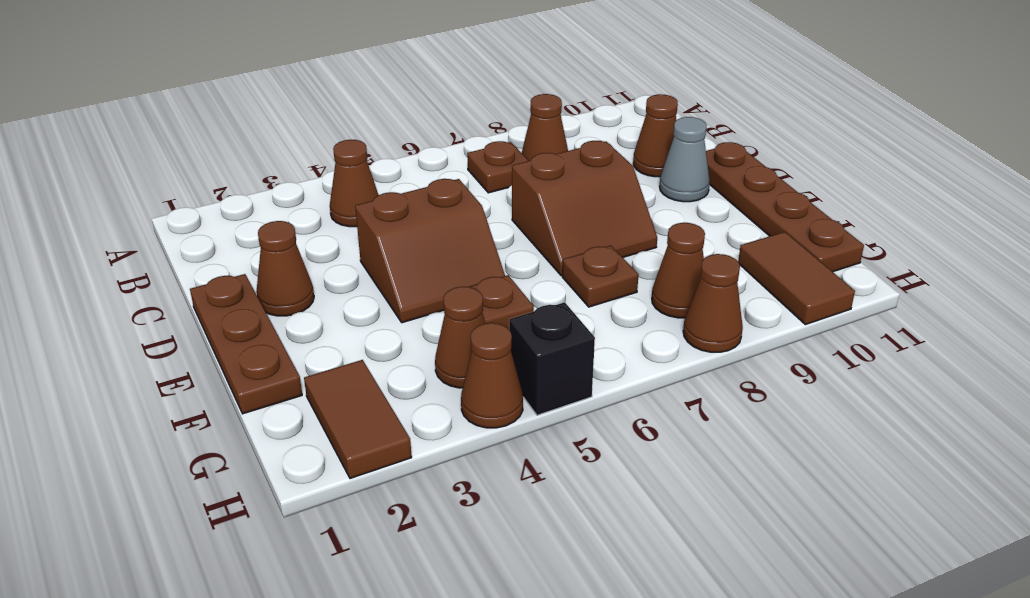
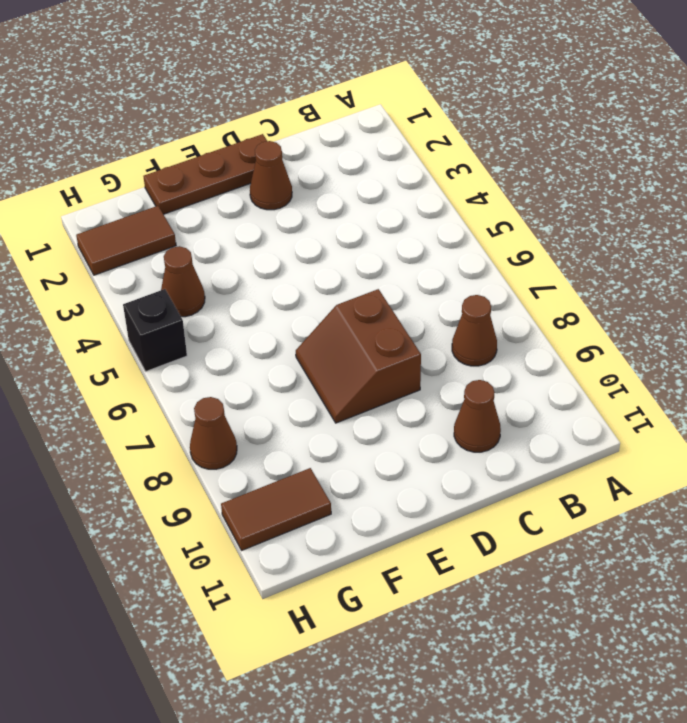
none -> brown 1x1 cone [330,140,378,227]
none -> brown 1x1 plate [467,141,529,193]
none -> brown 2x2 slope [355,179,505,323]

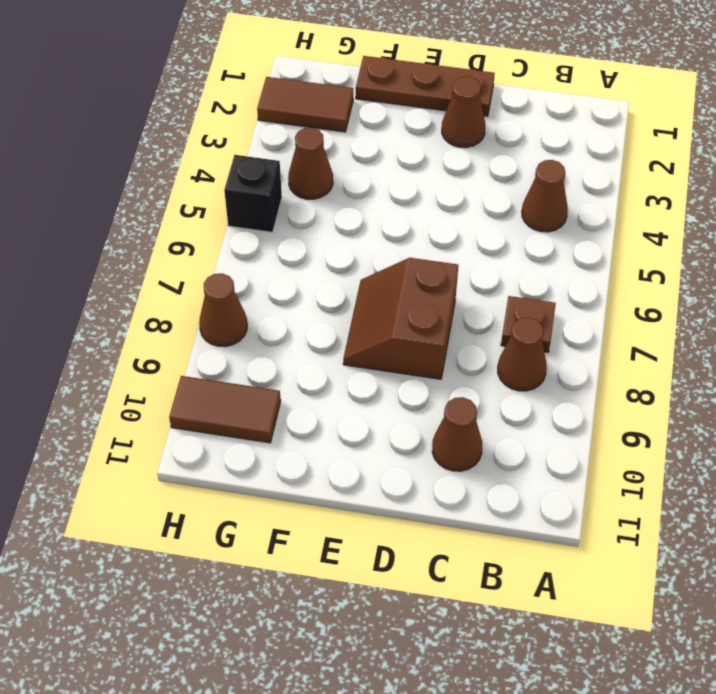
none -> brown 2x2 slope [355,179,505,323]
none -> grey 1x1 cone [660,117,710,202]
none -> brown 1x4 plate [706,142,864,272]

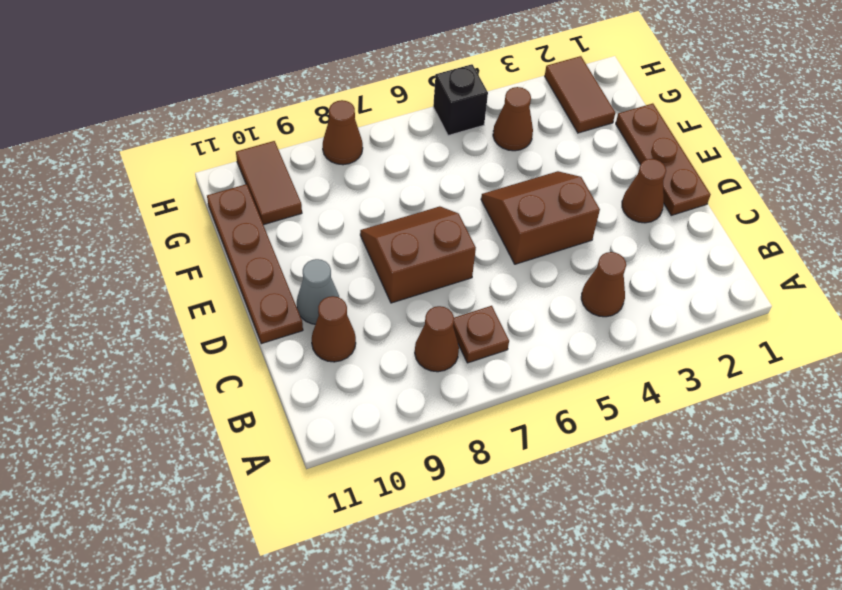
none -> brown 1x1 plate [469,275,534,329]
none -> brown 1x1 plate [562,245,639,307]
none -> brown 1x1 cone [652,223,705,318]

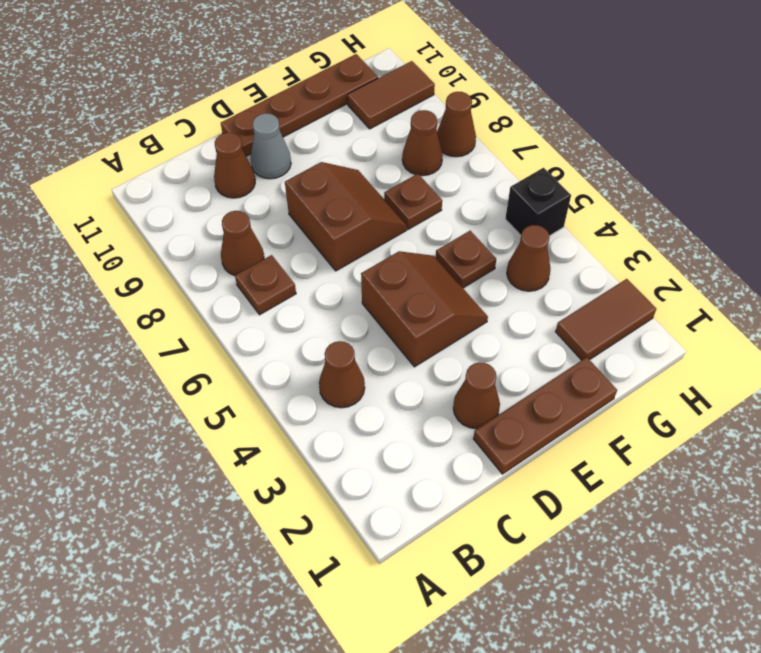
none -> brown 1x1 cone [461,323,523,428]

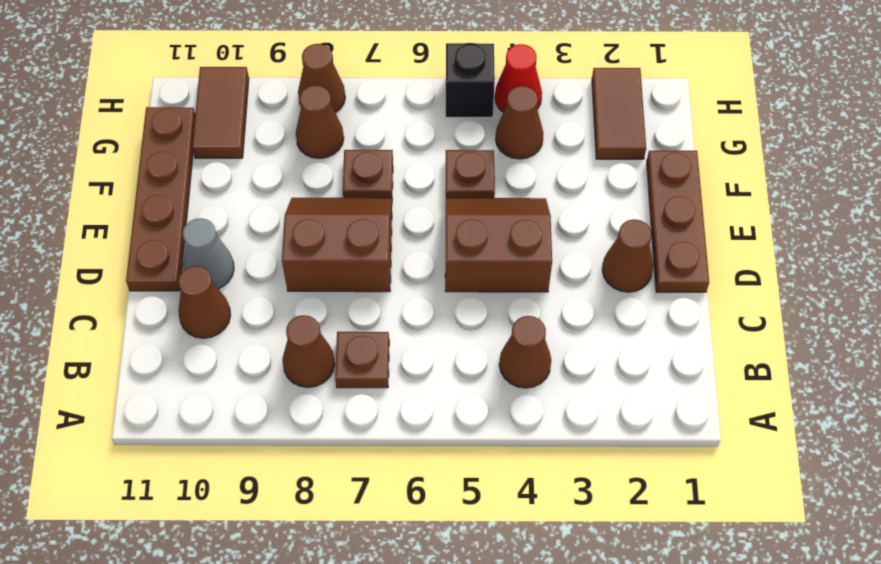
red 1x1 cone [495,44,542,112] -> brown 1x1 cone [461,323,523,428]

